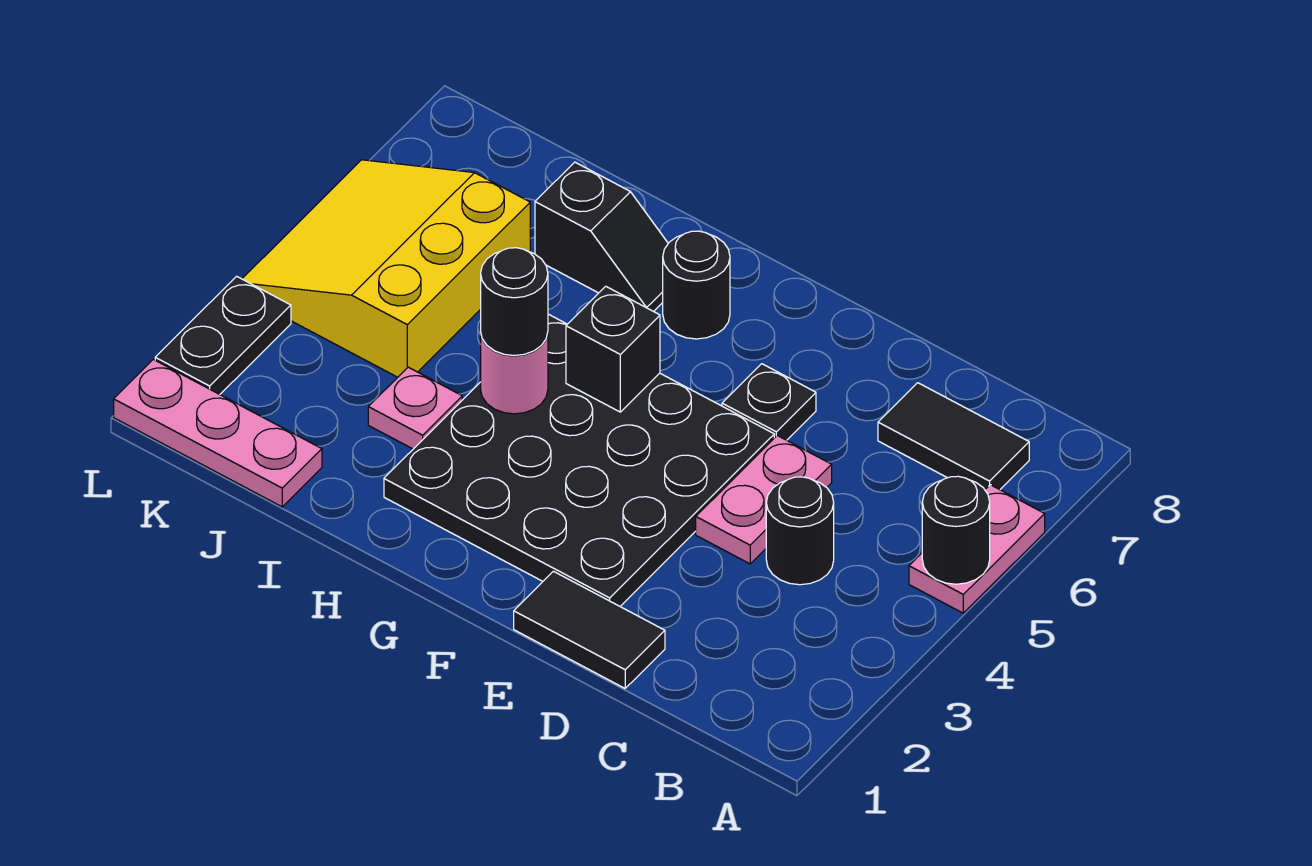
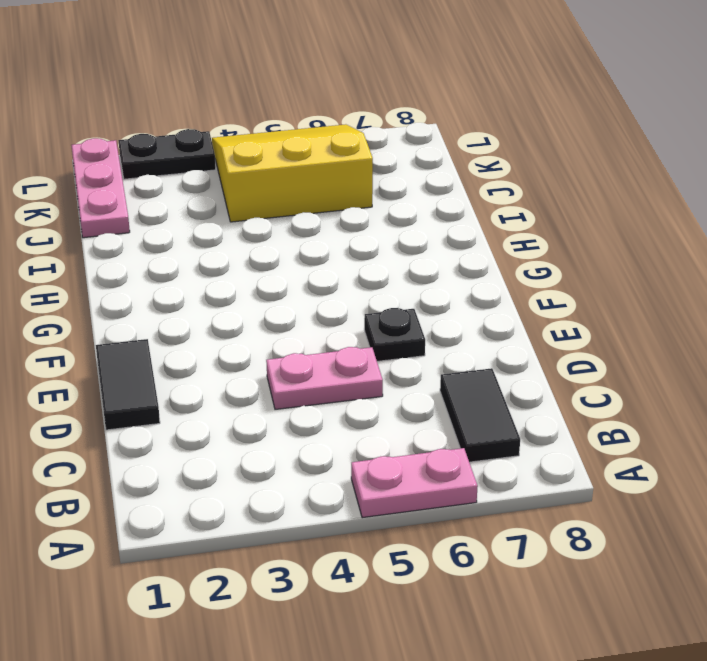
none -> black 1x1 round brick [766,477,834,585]
none -> black 4x4 plate [384,314,774,606]
none -> black 1x1 round brick [663,231,730,339]

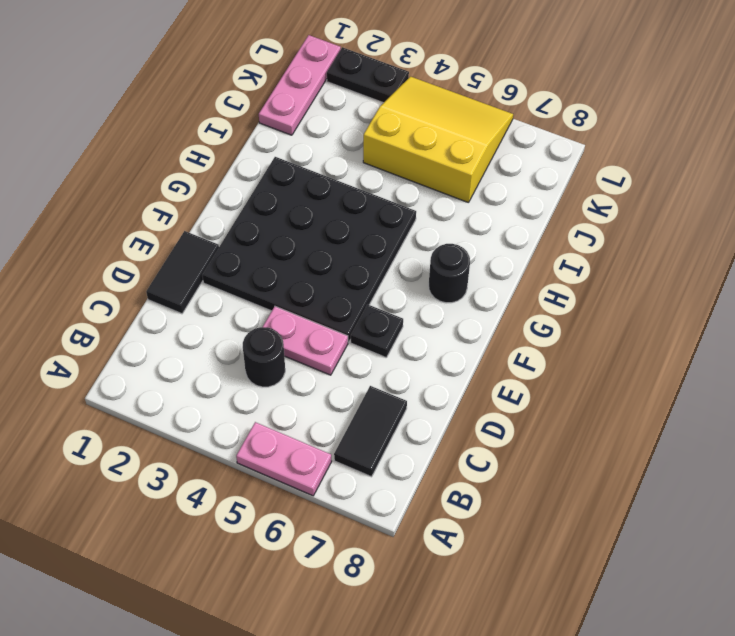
none -> black 1x2 slope [535,162,668,312]
none -> pink 1x1 plate [368,367,462,449]
none -> black 1x1 round brick [922,476,990,584]

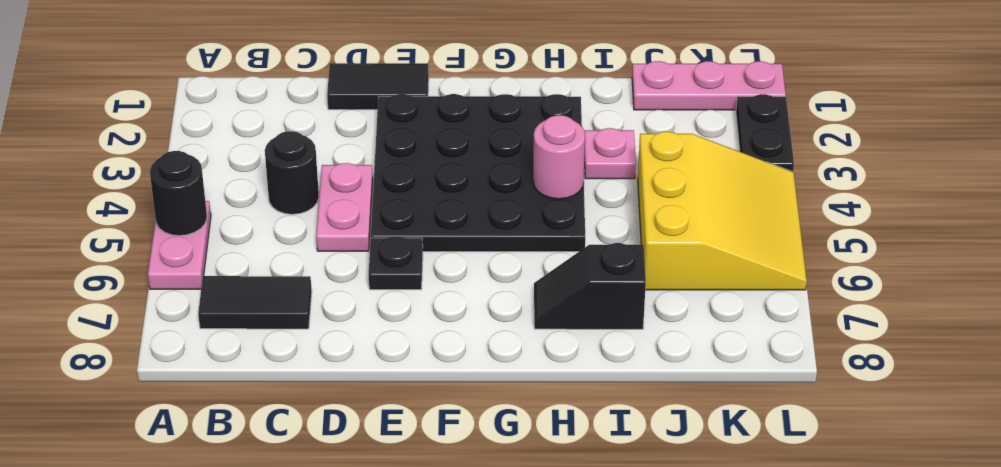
none -> black 1x1 round brick [663,231,730,339]
none -> black 1x1 brick [566,286,660,412]
none -> black 1x1 round brick [481,248,548,356]

